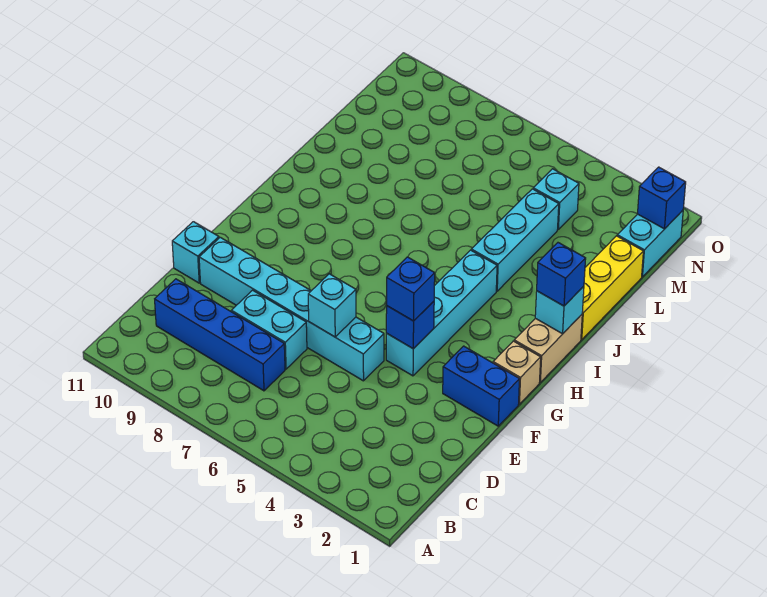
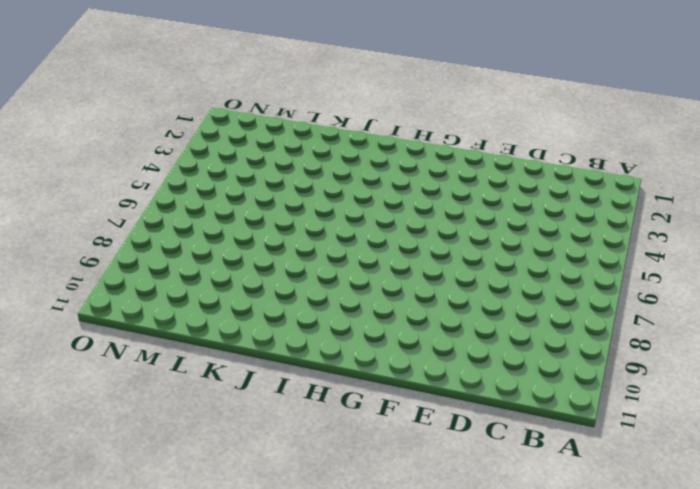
none -> blue 1x4 brick [155,279,285,391]
none -> cyan 1x2 brick [231,290,307,369]
none -> cyan 1x6 brick [199,237,384,381]

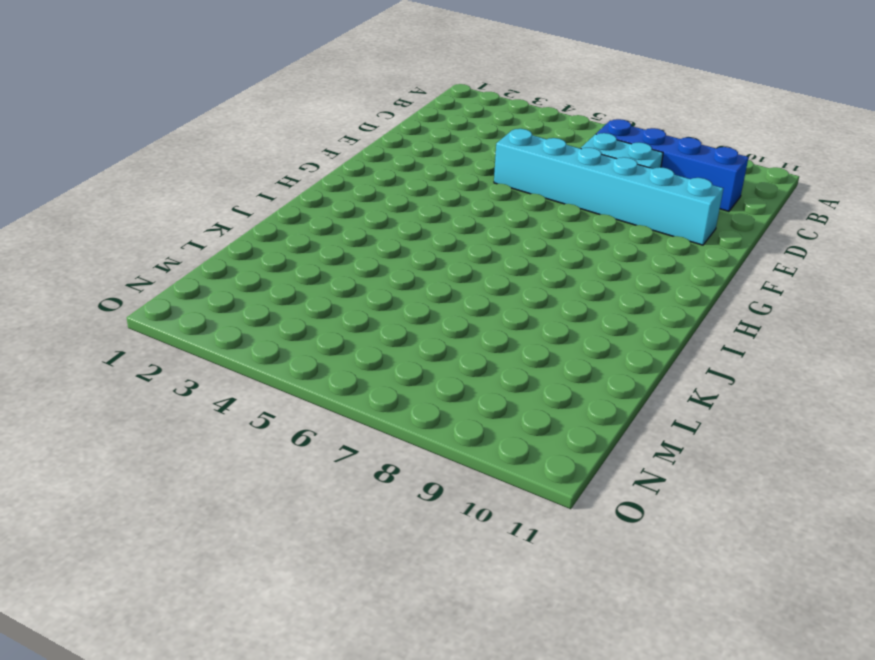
none -> cyan 1x1 brick [172,222,219,283]
none -> blue 1x2 brick [443,346,520,426]
none -> cyan 1x4 brick [386,250,497,376]

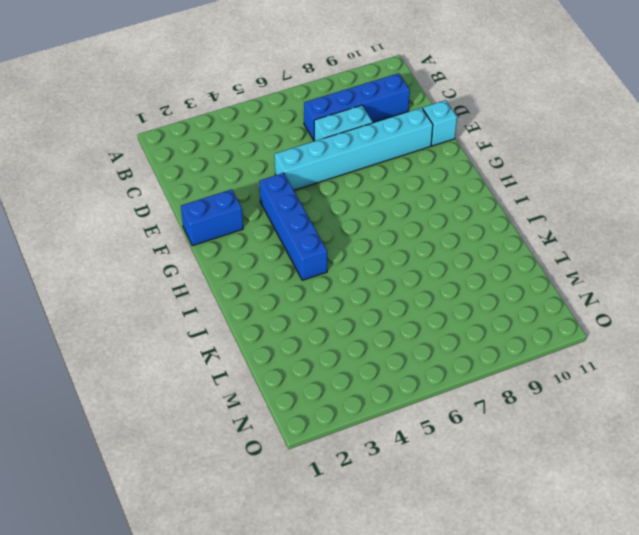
blue 1x4 brick [259,173,327,280] -> cyan 1x4 brick [386,250,497,376]
none -> tan 1x1 brick [493,341,541,404]
none -> tan 1x2 brick [514,315,582,382]
none -> yellow 1x3 brick [581,236,643,340]

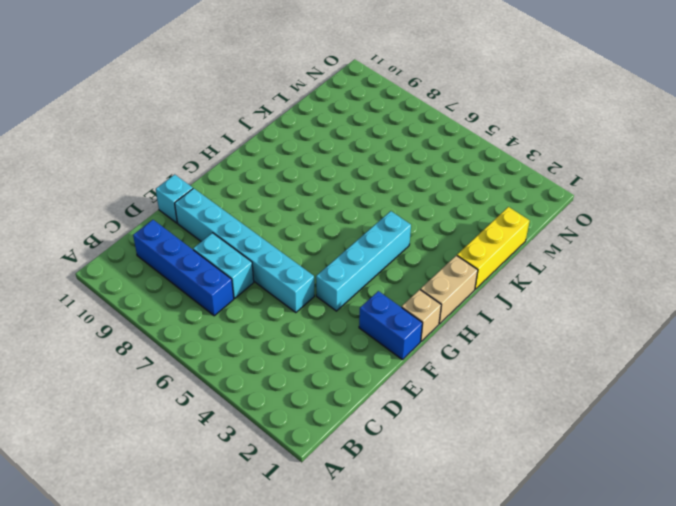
none -> cyan 1x3 brick [471,189,559,291]
none -> cyan 1x2 brick [617,210,683,277]
none -> cyan 1x1 brick [533,169,579,229]

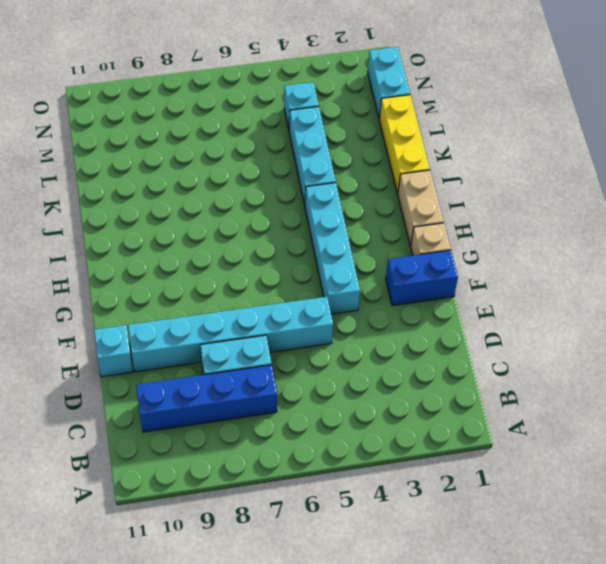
none -> cyan 1x1 brick [308,274,356,337]
none -> blue 1x1 brick [386,301,434,349]
none -> cyan 1x1 brick [535,286,584,334]

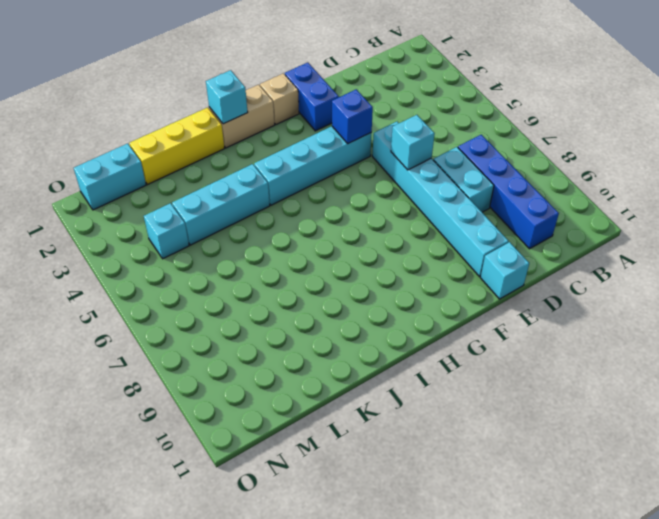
none -> blue 1x1 brick [638,167,686,229]
none -> blue 1x1 brick [387,257,435,321]
none -> blue 1x1 brick [537,243,586,306]

